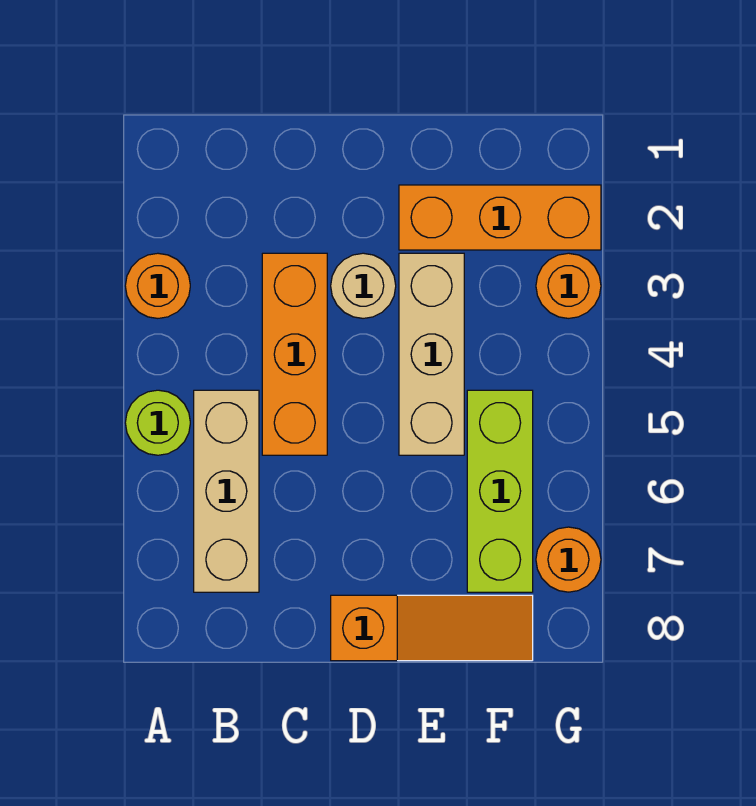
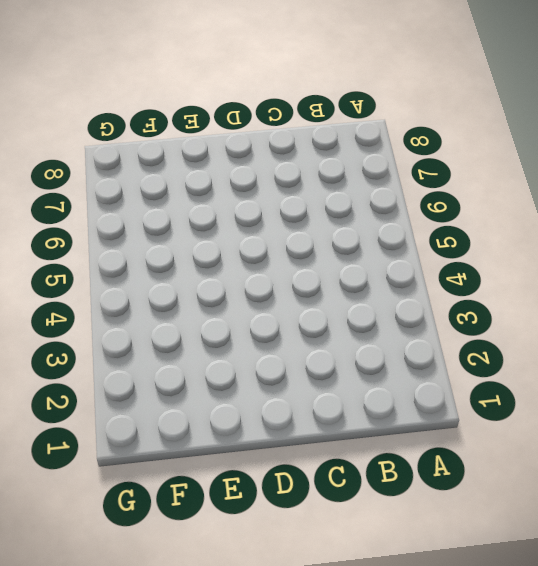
none -> orange 1x1 round brick [125,253,190,318]
none -> lime 1x1 round brick [125,390,190,455]

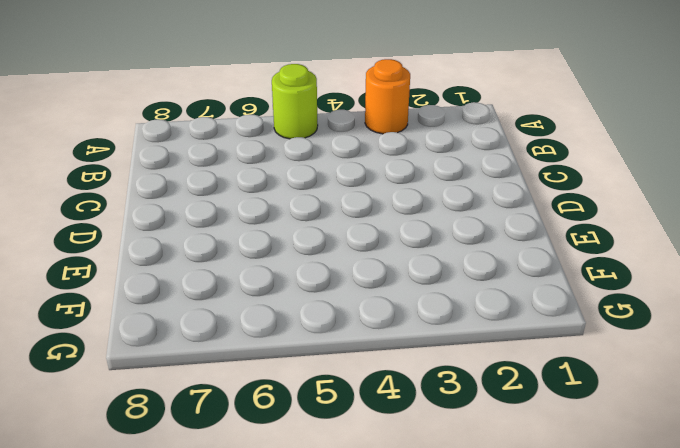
none -> tan 1x3 brick [194,390,259,592]
none -> orange 1x3 brick [262,253,327,455]

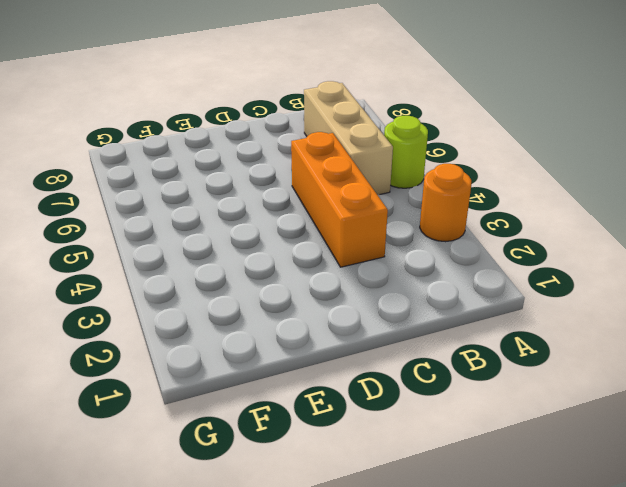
none -> tan 1x1 round brick [331,253,396,318]
none -> orange 1x3 slope [331,595,533,661]

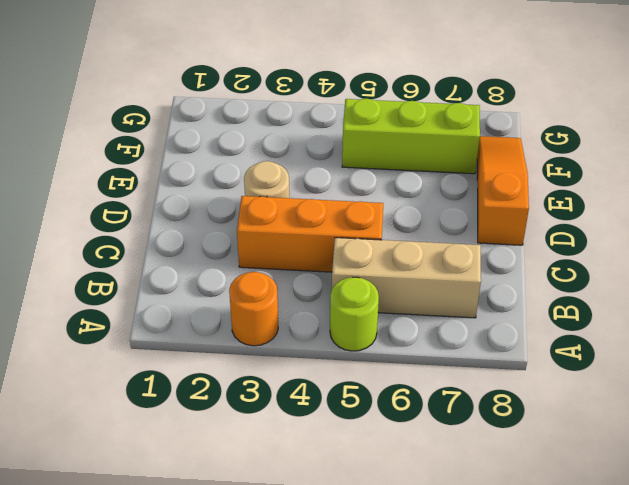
none -> orange 1x3 brick [399,185,601,250]
none -> tan 1x3 brick [399,253,464,455]

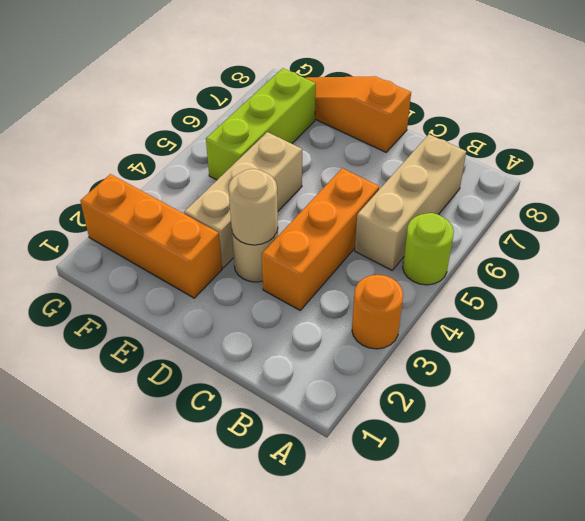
tan 1x1 round brick [229,169,278,245] -> none
none -> orange 1x1 round brick [536,253,601,318]
none -> orange 1x1 round brick [536,527,601,592]

